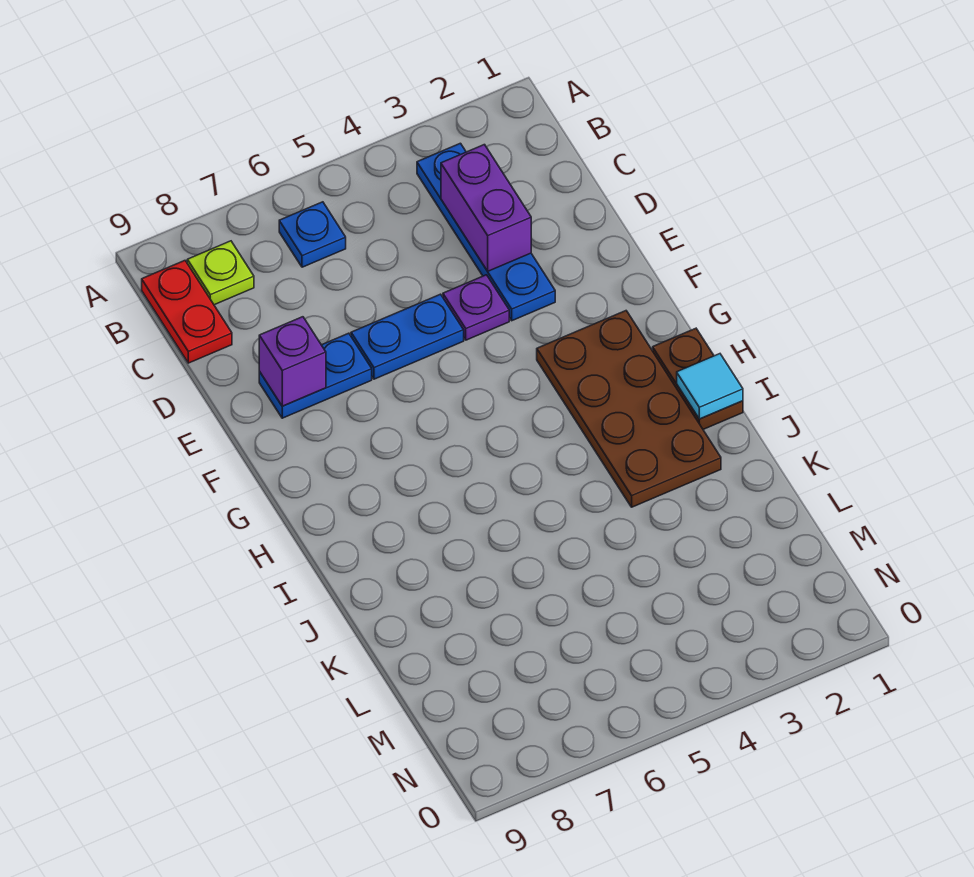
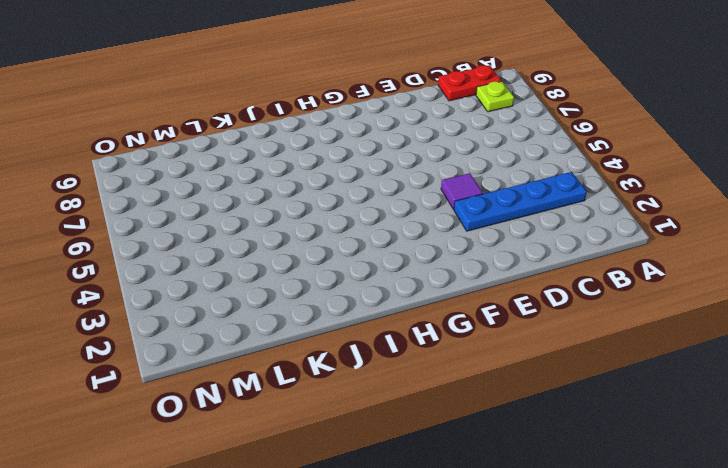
purple 1x1 tile [441,173,483,209] -> purple 1x1 plate [443,275,509,340]
none -> blue 1x1 plate [279,202,346,267]
none -> blue 1x2 plate [351,294,464,379]
none -> blue 1x2 plate [259,333,372,418]

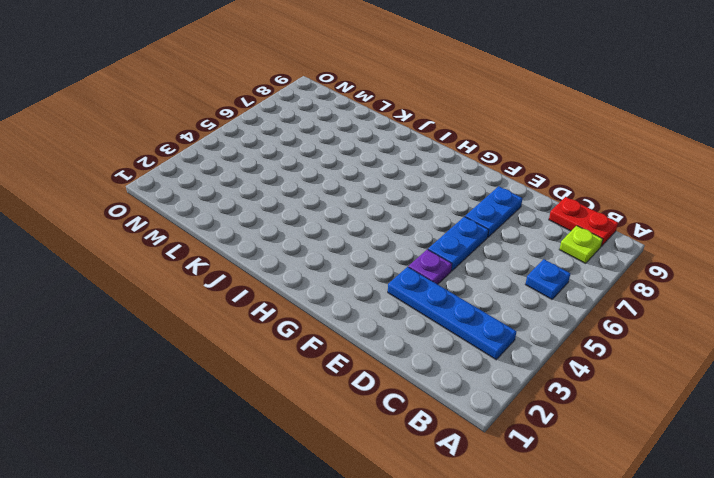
none -> brown 2x4 plate [537,311,721,507]
none -> brown 1x2 plate [653,328,743,429]
none -> purple 1x2 brick [441,145,531,271]

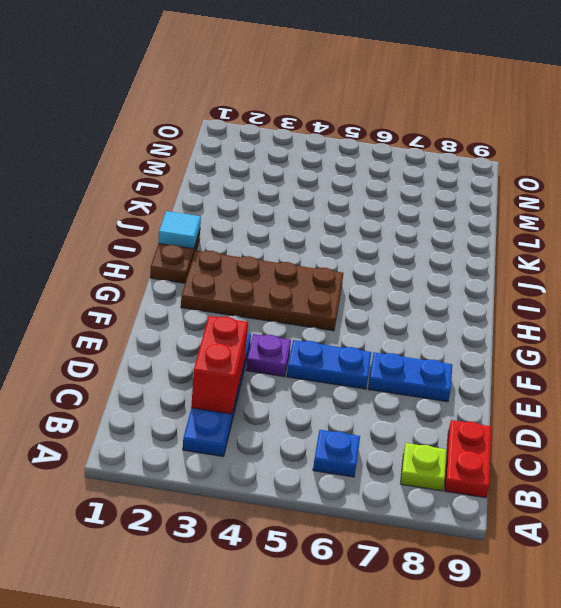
red 1x2 brick [191,316,248,414] -> purple 1x2 brick [441,145,531,271]
brown 2x4 plate [181,251,344,331] -> brown 2x4 plate turned to [537,311,721,507]
none -> purple 1x1 brick [259,317,326,406]

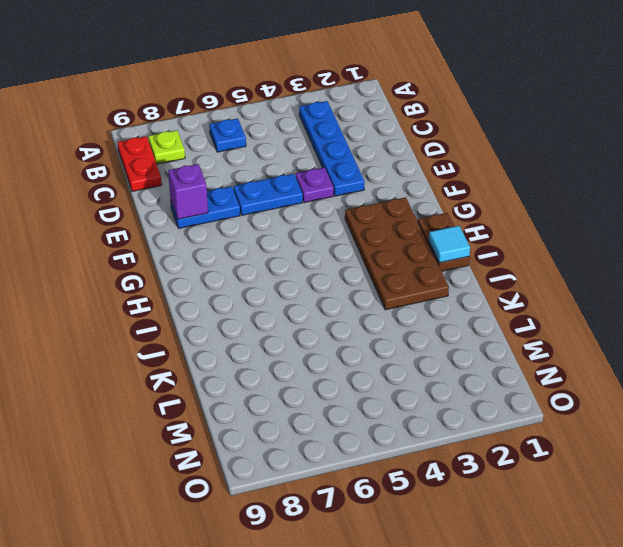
none -> purple 1x2 brick [441,145,531,271]

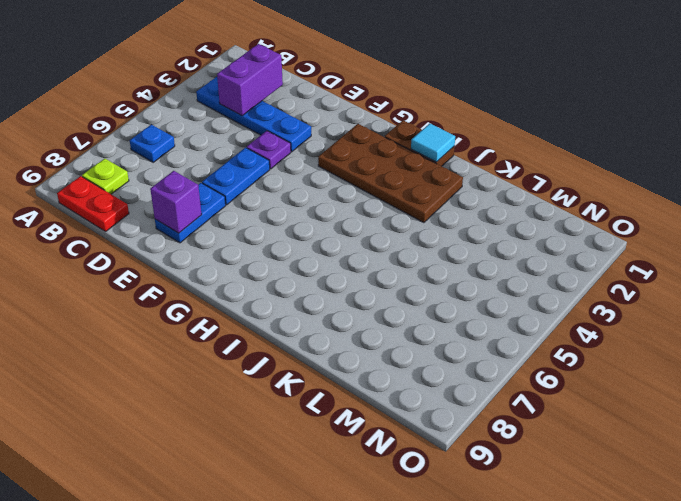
purple 1x2 brick [217,44,283,116] -> purple 1x2 brick turned to [441,145,531,271]

